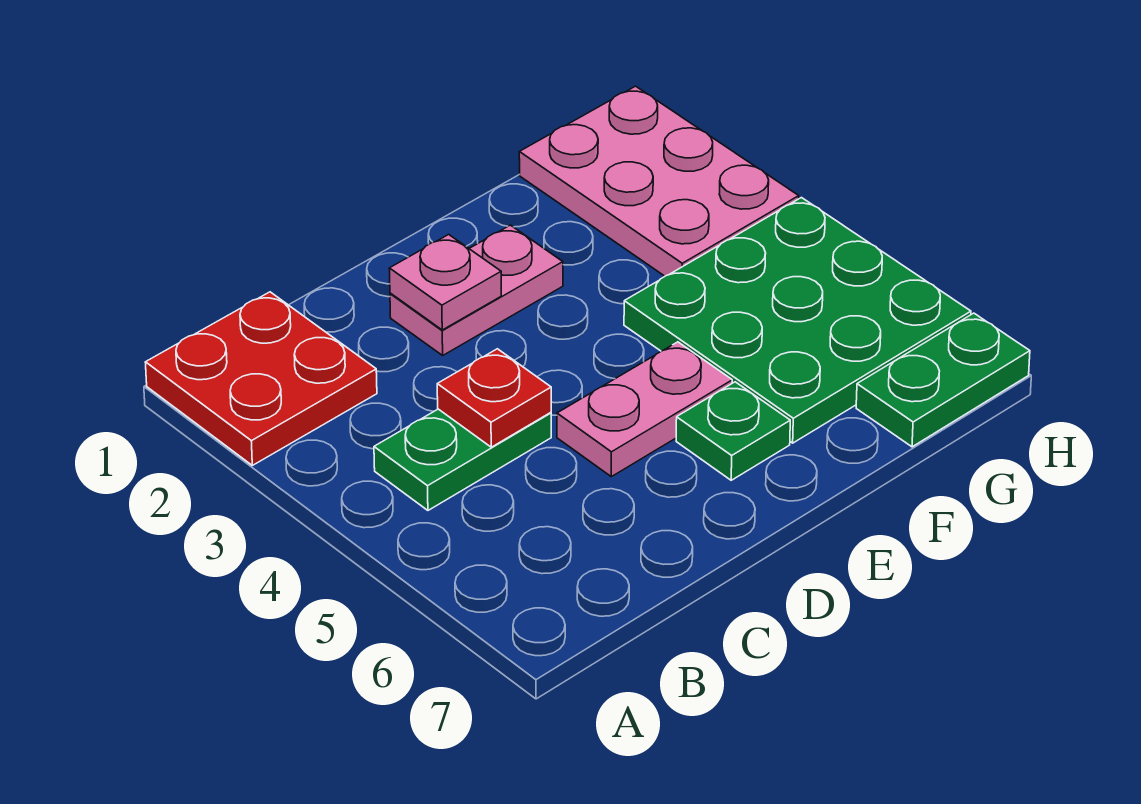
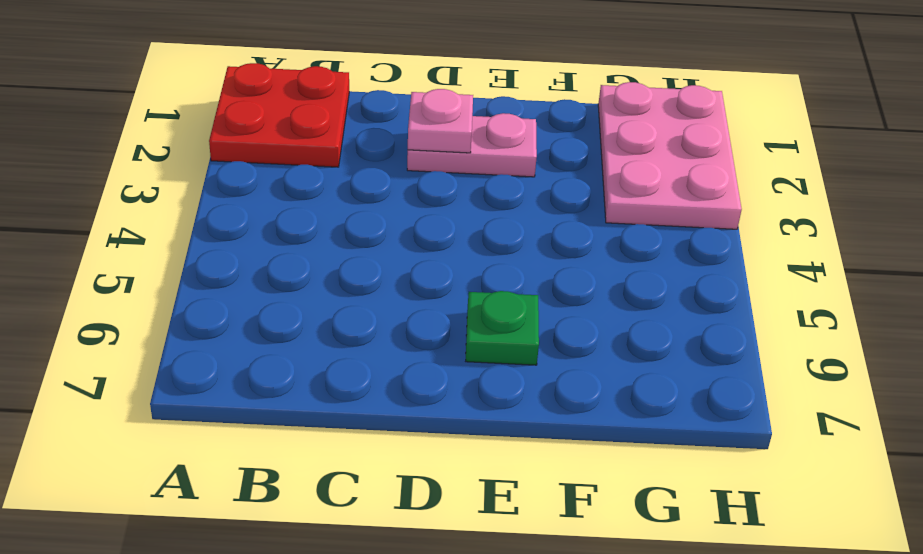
none -> green 1x2 plate [374,409,551,510]
none -> pink 1x2 plate [557,342,732,477]

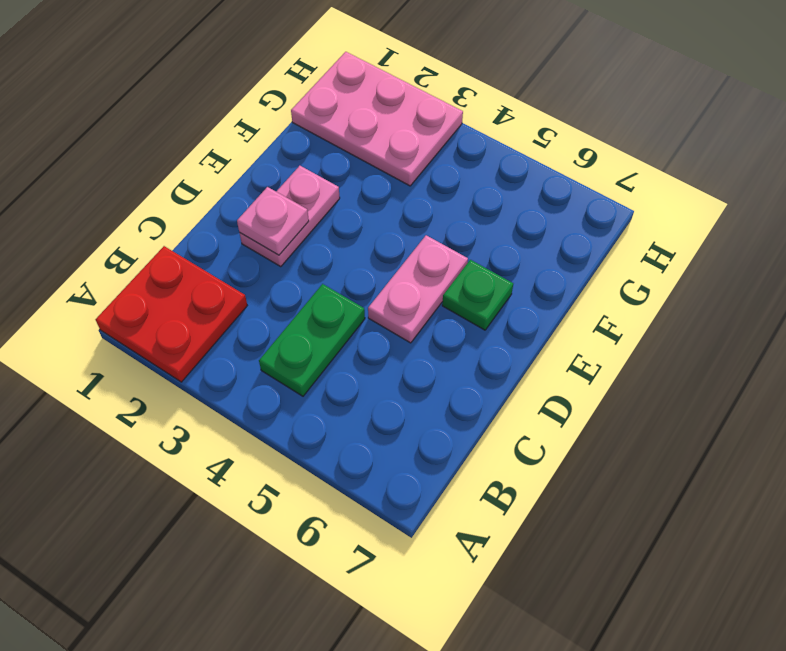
none -> green 3x3 plate [624,198,971,443]
none -> green 1x2 plate [856,313,1030,447]

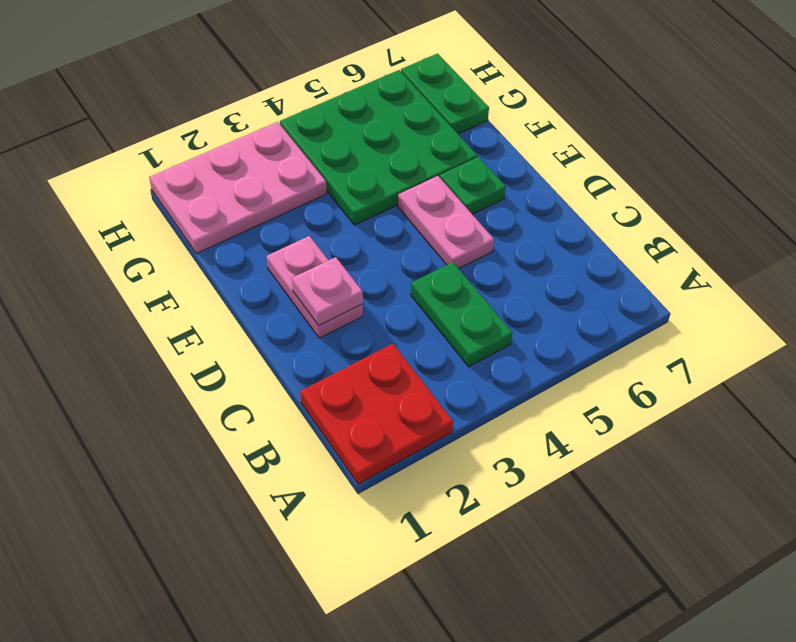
none -> red 1x1 plate [437,349,551,447]

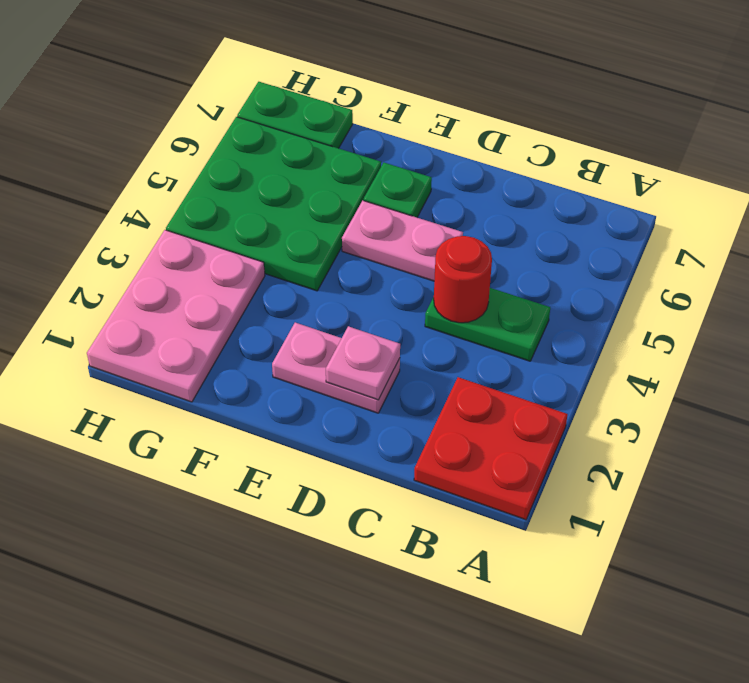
red 1x1 round brick [434,236,492,323] -> red 1x1 plate [437,349,551,447]

